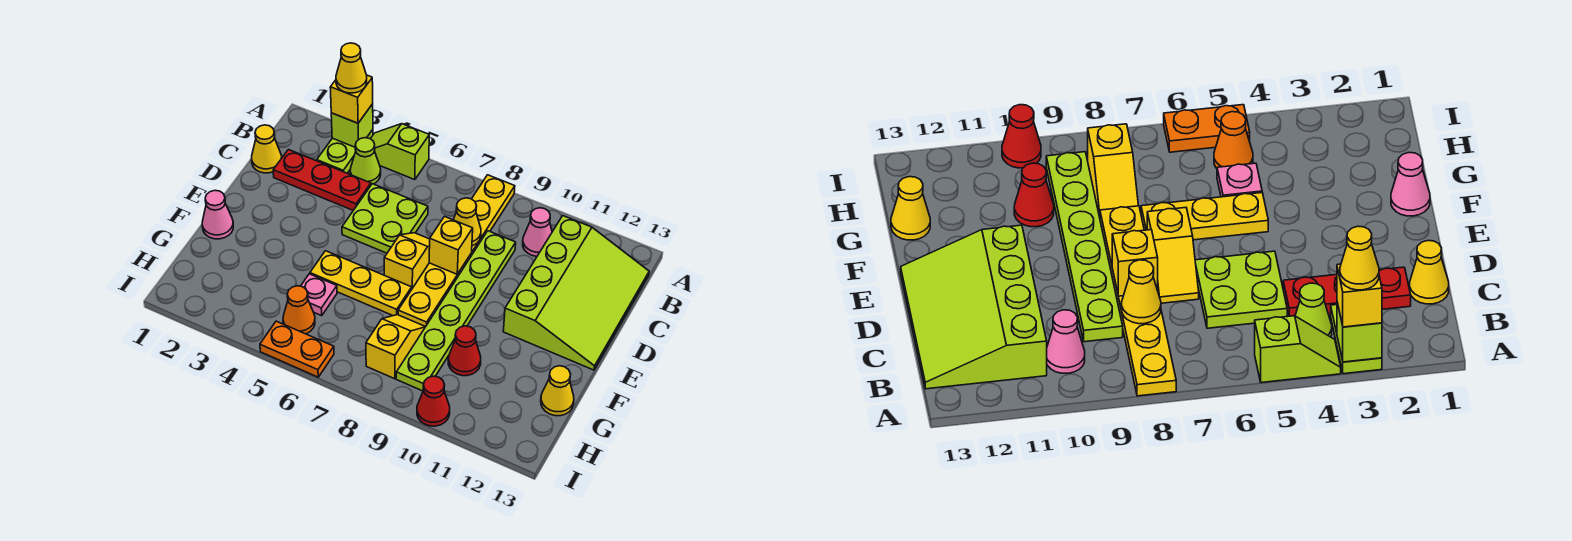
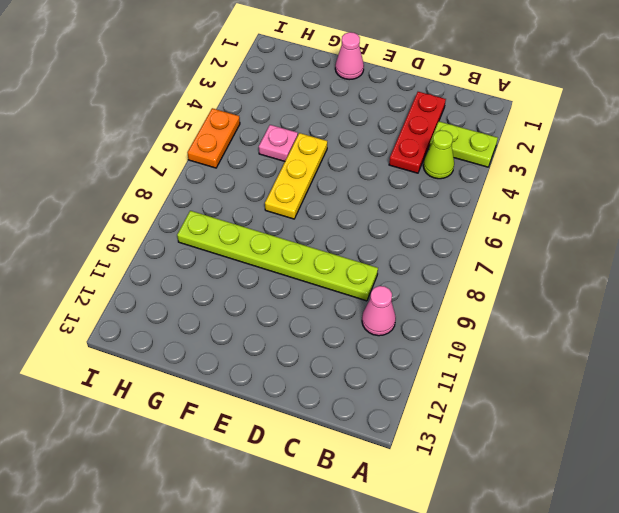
none -> lime 1x2 slope [371,124,429,180]
none -> yellow 1x6 plate [398,175,515,327]
none -> lime 3x4 slope [503,216,649,370]

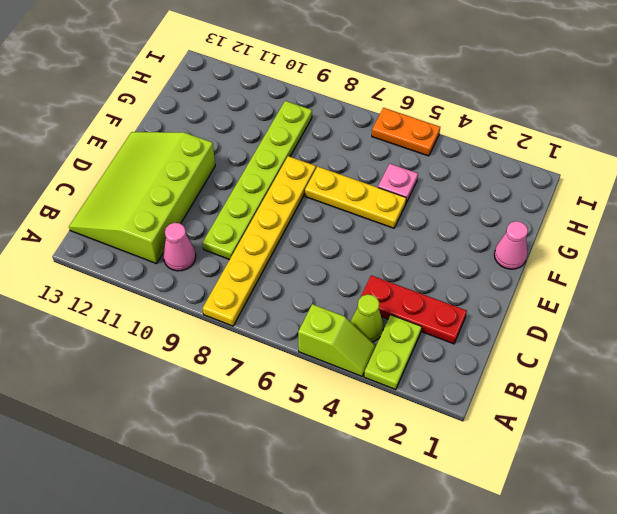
none -> yellow 1x1 cone [252,125,282,173]
none -> lime 2x2 plate [342,184,428,253]
none -> yellow 1x2 slope [384,233,430,288]

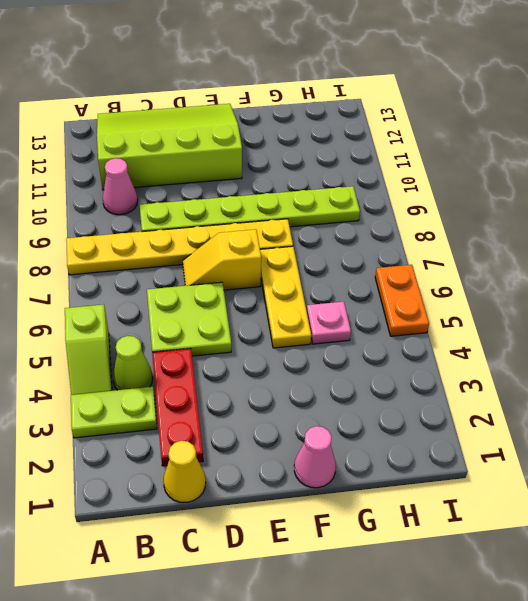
none -> yellow 1x2 slope [366,315,425,379]
none -> red 1x1 cone [448,326,481,376]
none -> yellow 1x1 cone [541,366,574,416]

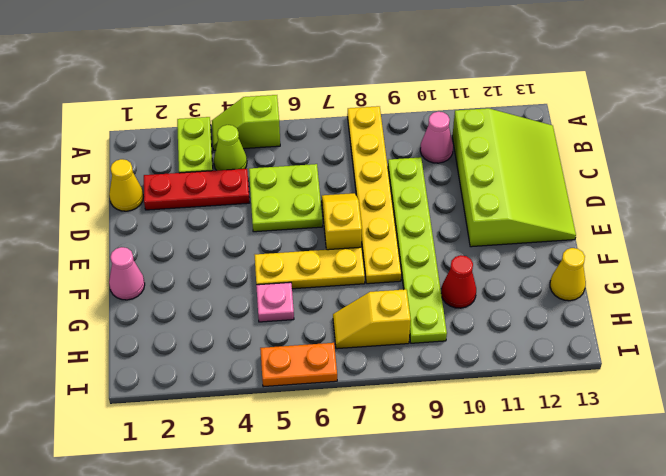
yellow 1x2 slope [333,289,411,349] -> yellow 1x2 slope turned to [366,315,425,379]
none -> orange 1x1 cone [283,286,315,334]
none -> red 1x1 cone [417,376,450,426]
none -> lime 1x1 brick [331,104,373,147]

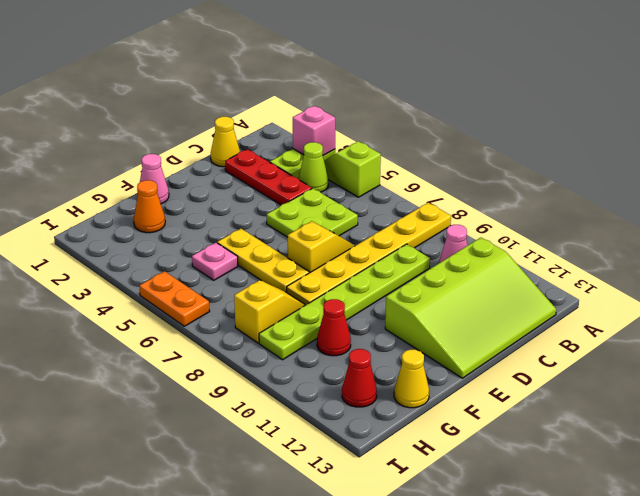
pink 1x1 brick [293,106,335,156] -> lime 1x1 brick [331,104,373,147]
orange 1x1 cone [134,180,165,233] -> orange 1x1 cone moved to [283,286,315,334]
red 1x1 cone [342,349,377,407] -> red 1x1 cone moved to [417,376,450,426]
none -> yellow 1x1 cone [453,198,481,246]
none -> yellow 1x1 brick [429,217,473,274]
none -> yellow 1x1 brick [330,75,373,123]

